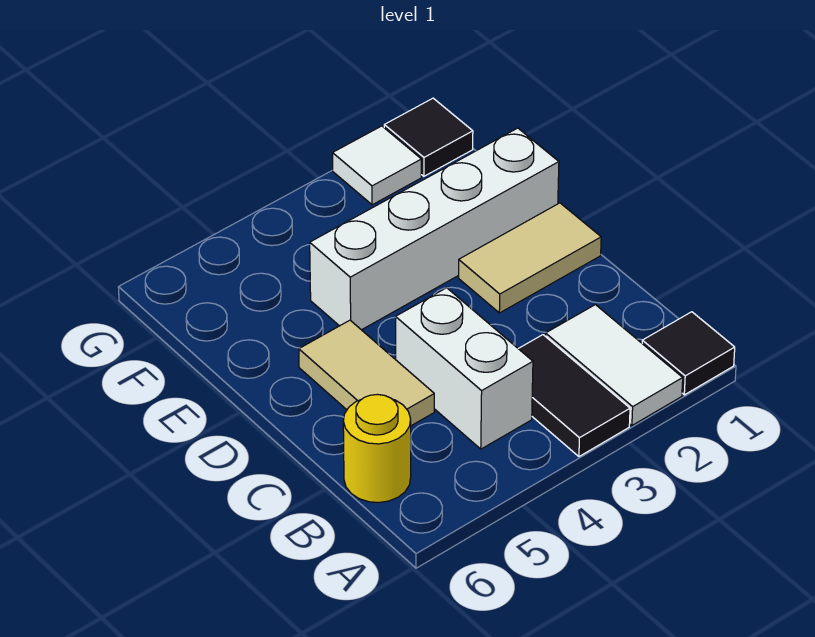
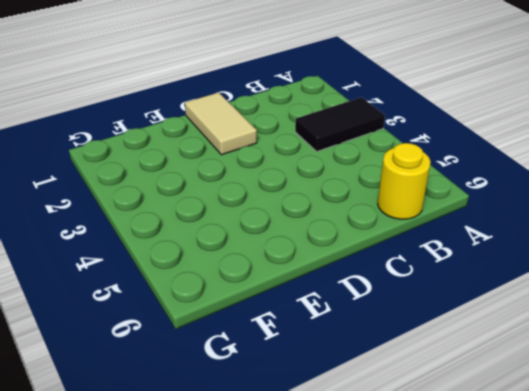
none -> black 1x1 tile [642,312,735,395]
none -> white 1x2 tile [545,305,683,425]

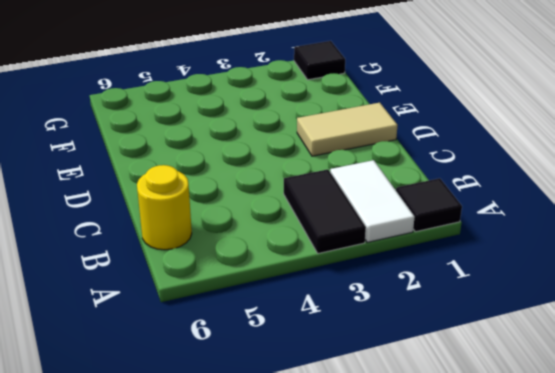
none -> white 1x2 brick [396,288,533,449]
none -> tan 1x2 tile [299,320,434,426]

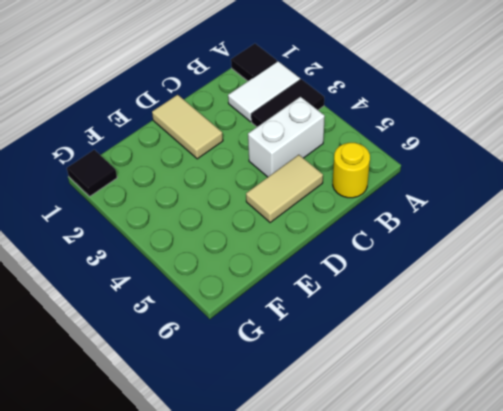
none -> white 1x4 brick [310,128,559,330]
none -> white 1x1 tile [333,126,421,205]

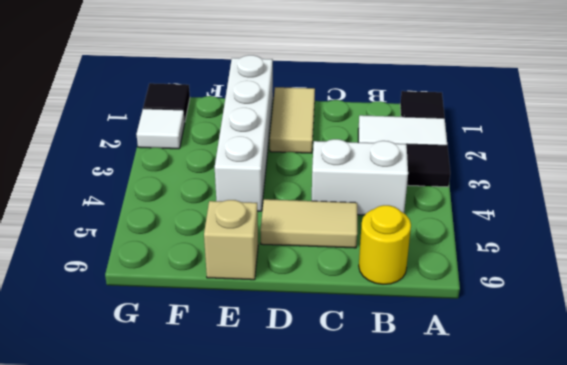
tan 1x1 brick [204,200,258,280] -> none

